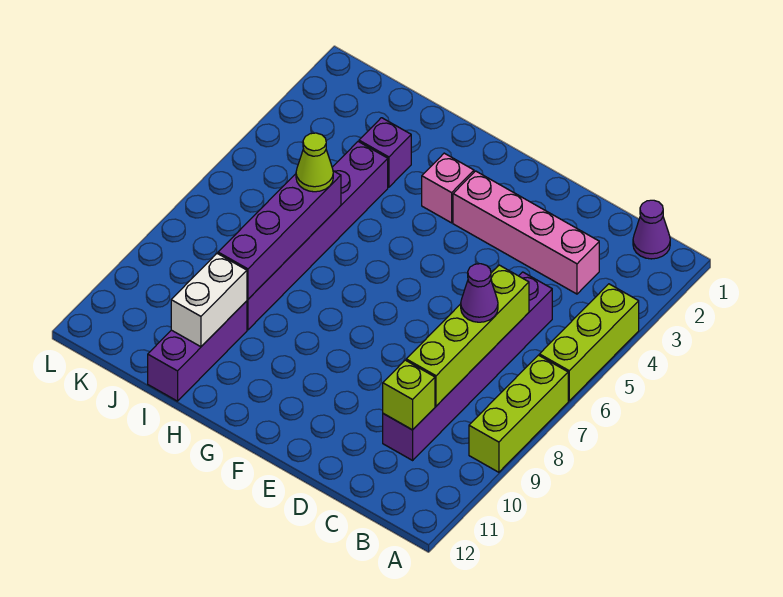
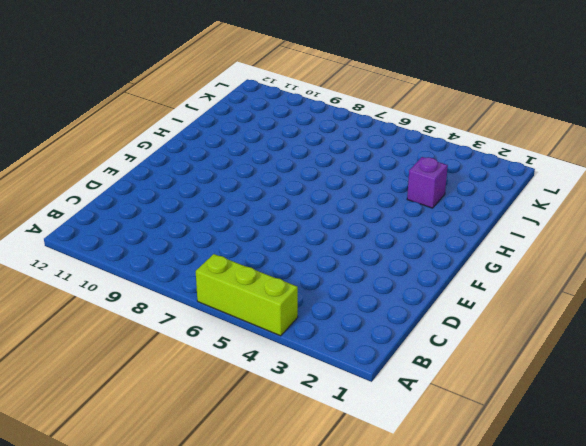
none -> lime 1x3 brick [469,355,568,472]
none -> purple 1x1 cone [633,200,670,259]
none -> pink 1x4 brick [453,171,599,294]

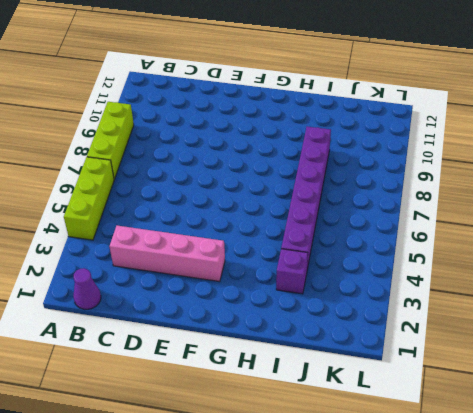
none -> purple 1x6 brick [383,272,552,460]
none -> pink 1x1 brick [422,153,474,223]
none -> purple 1x3 brick [148,301,247,401]

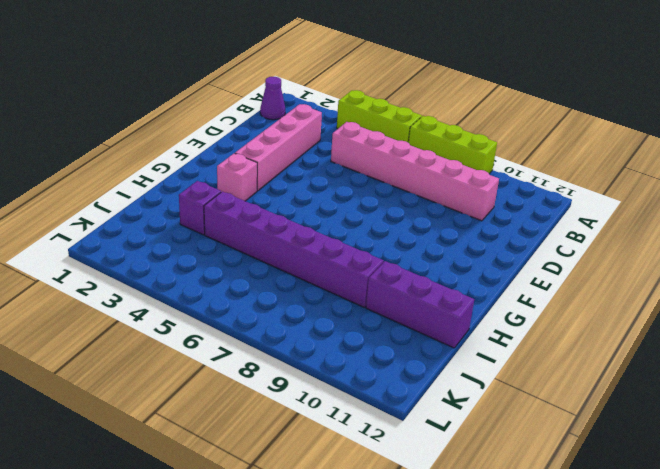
pink 1x6 brick [331,122,499,221] -> purple 1x6 brick [383,272,552,460]
none -> lime 1x4 brick [406,265,529,406]
none -> lime 1x1 brick [383,360,435,430]
none -> purple 1x4 brick [218,171,341,299]

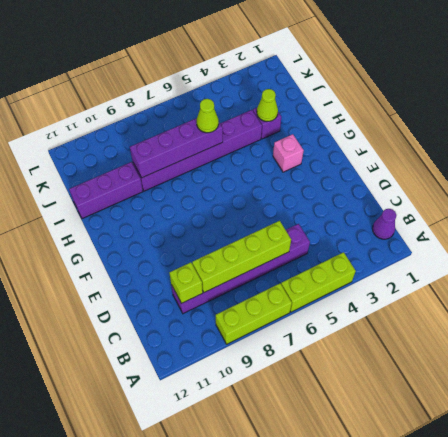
lime 1x1 cone [257,89,278,122] -> none
none -> pink 1x4 brick [453,171,599,294]
none -> white 1x2 brick [171,254,247,347]
none -> purple 1x1 cone [461,264,498,322]

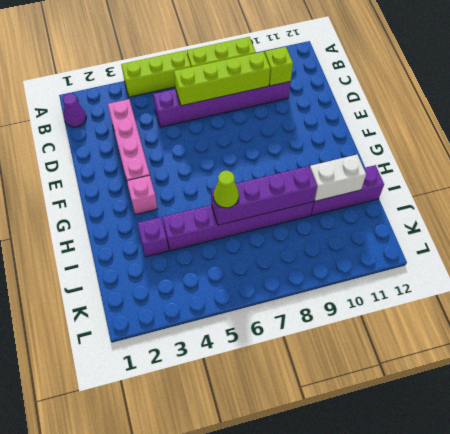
none -> purple 1x1 cone [461,264,498,322]

